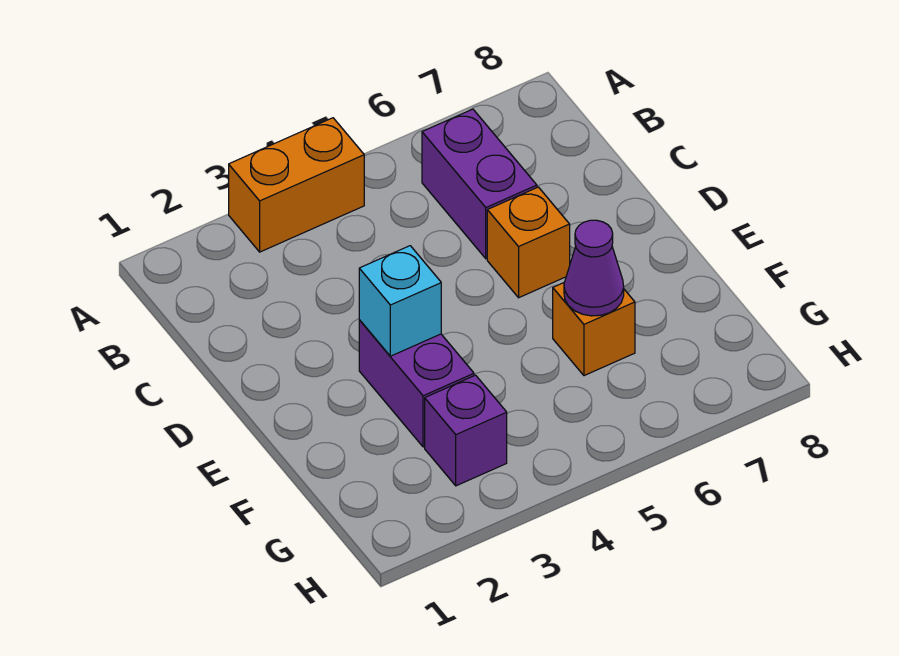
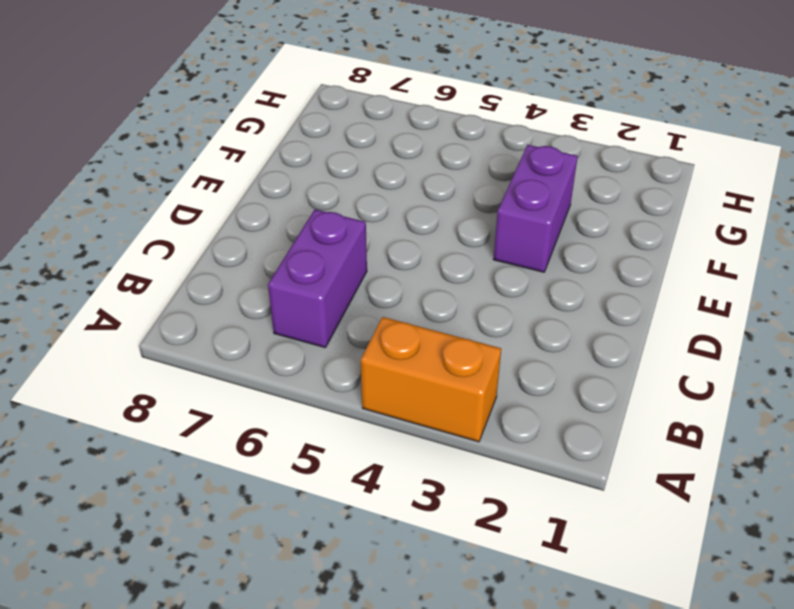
none -> orange 1x1 brick [487,187,570,298]
none -> orange 1x1 brick [553,283,635,376]

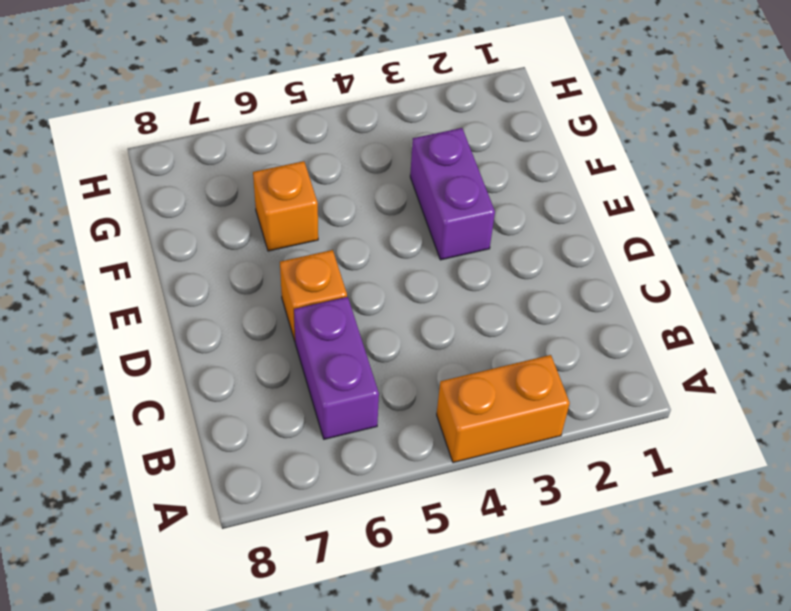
none -> purple 1x1 brick [425,375,507,486]
none -> cyan 1x1 brick [359,246,441,356]

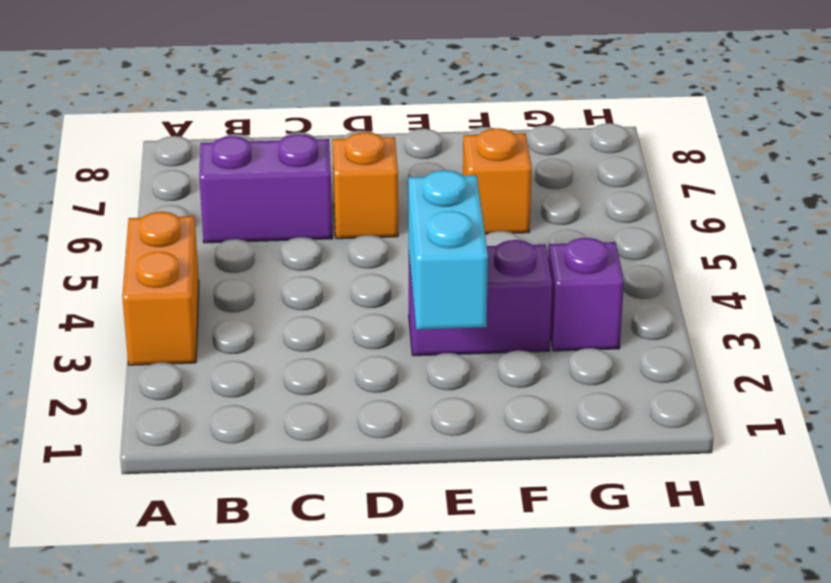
cyan 1x2 brick [408,170,488,330] -> cyan 1x1 brick [359,246,441,356]
none -> purple 1x1 cone [564,220,624,316]

